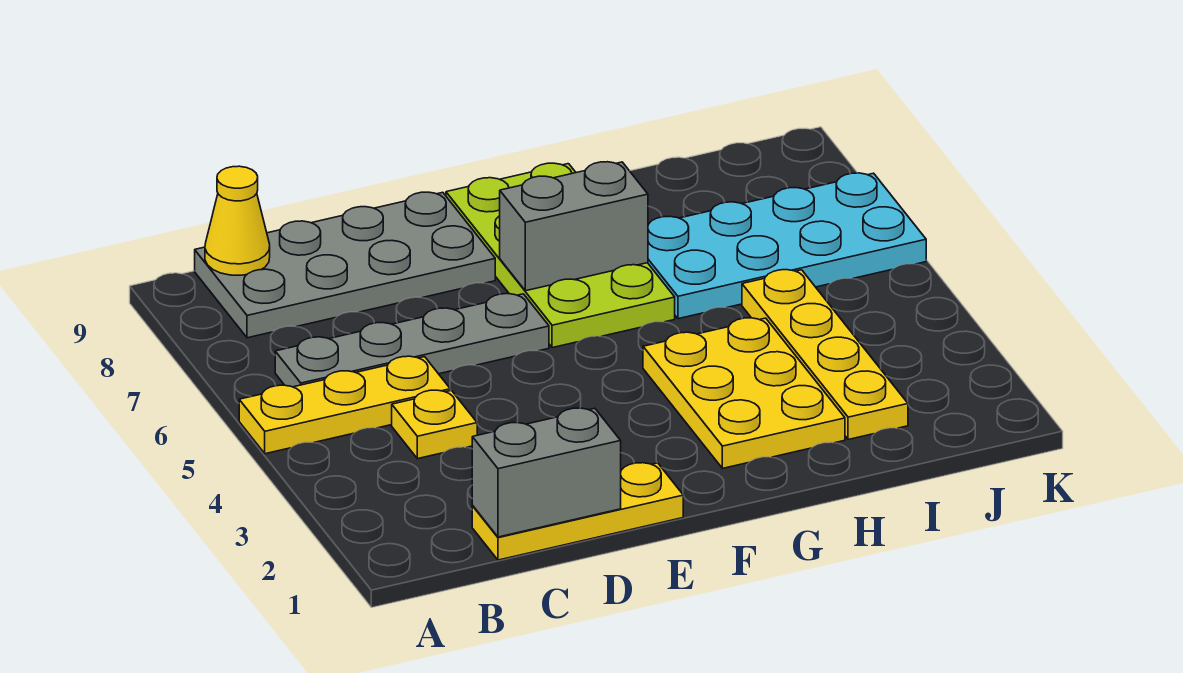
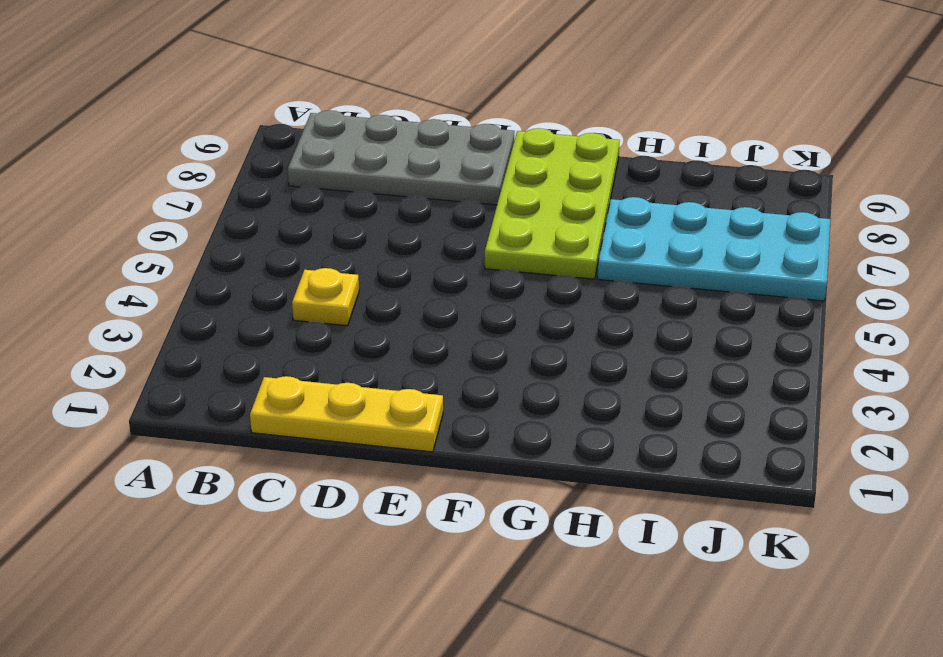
none -> yellow 1x3 plate [239,356,450,454]
none -> grey 1x4 plate [275,294,549,387]
none -> yellow 2x3 plate [643,318,845,468]

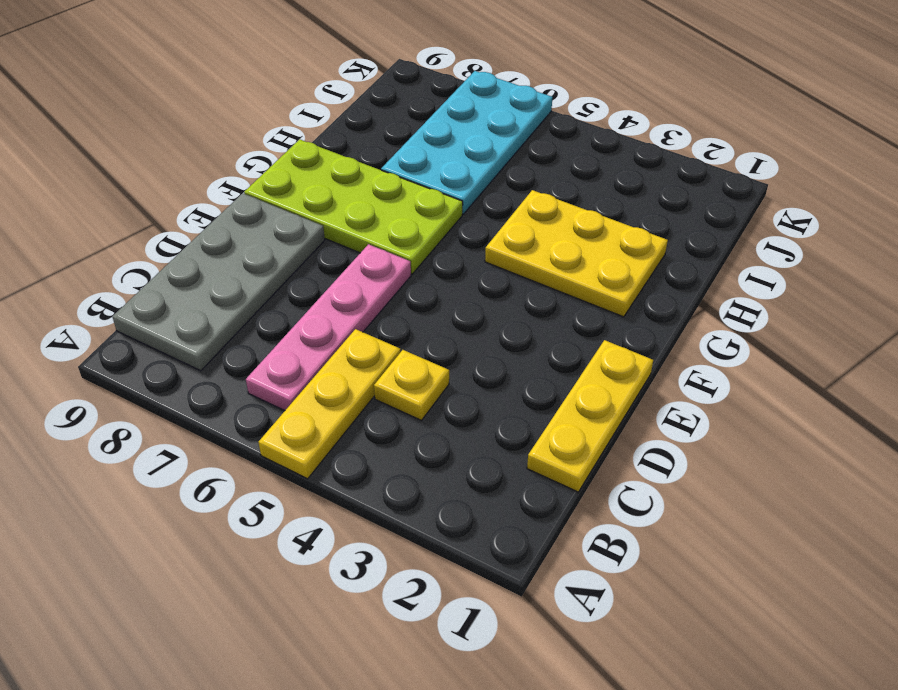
pink 1x4 plate [246,244,411,411] -> grey 1x4 plate [275,294,549,387]
none -> yellow 1x4 plate [742,270,908,440]
none -> yellow 1x1 cone [205,166,270,275]
none -> grey 1x2 brick [472,408,621,537]

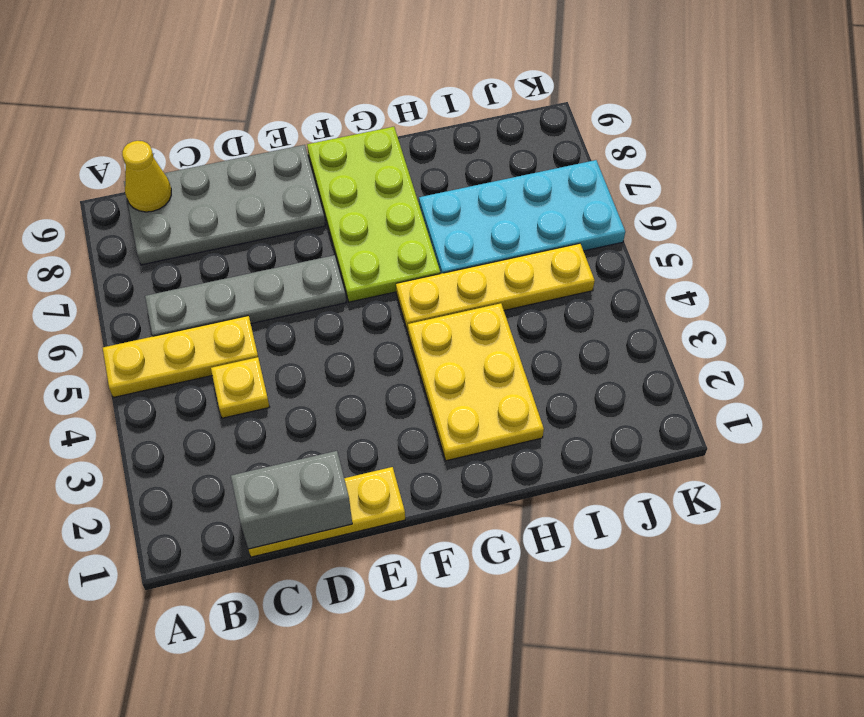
yellow 1x4 plate [396,244,595,332] -> yellow 1x4 plate turned to [742,270,908,440]
none -> grey 1x2 brick [500,162,648,291]

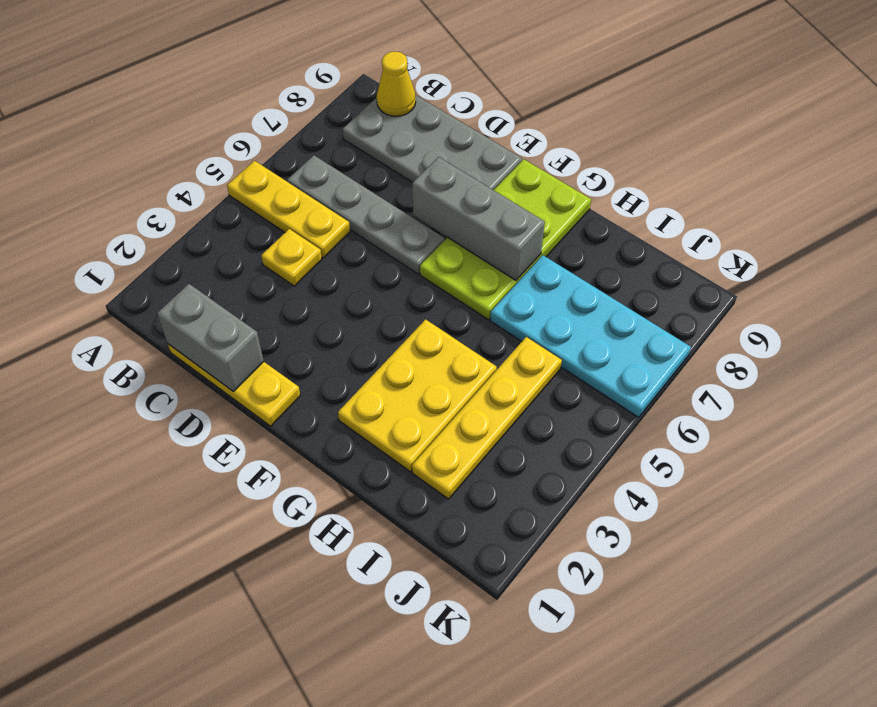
grey 1x3 brick [412,157,545,280] -> grey 1x2 brick [500,162,648,291]

